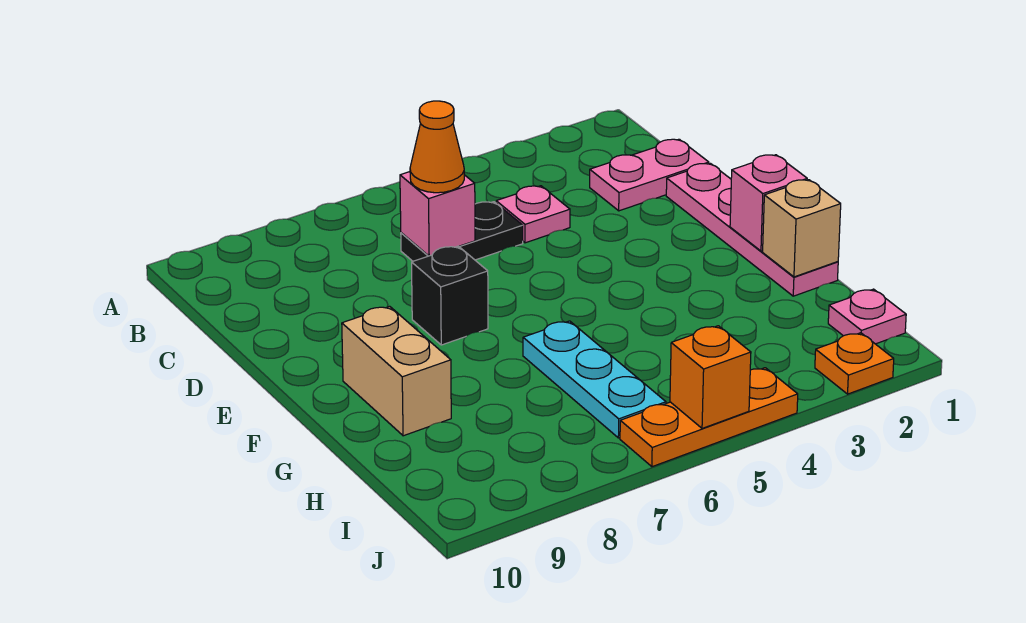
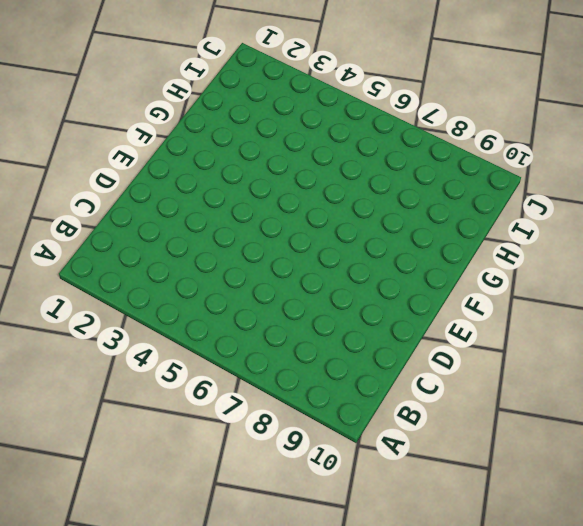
none -> pink 1x2 plate [590,139,709,211]
none -> pink 1x1 plate [496,186,570,243]
none -> black 1x2 plate [401,202,523,261]

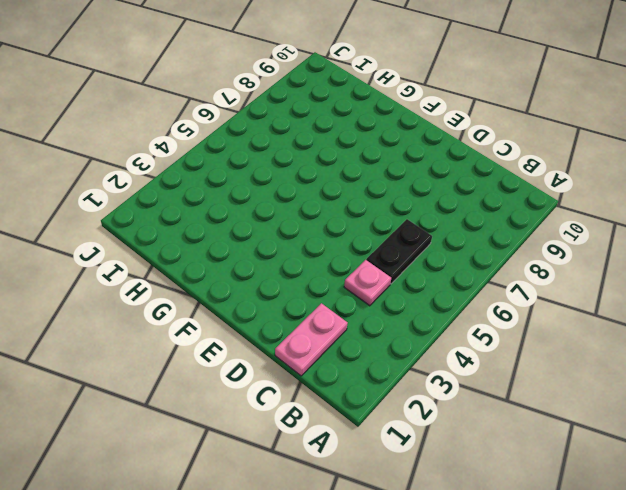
none -> pink 1x4 plate [666,163,838,296]
none -> black 1x1 brick [412,246,488,345]
none -> tan 1x2 brick [342,306,451,436]

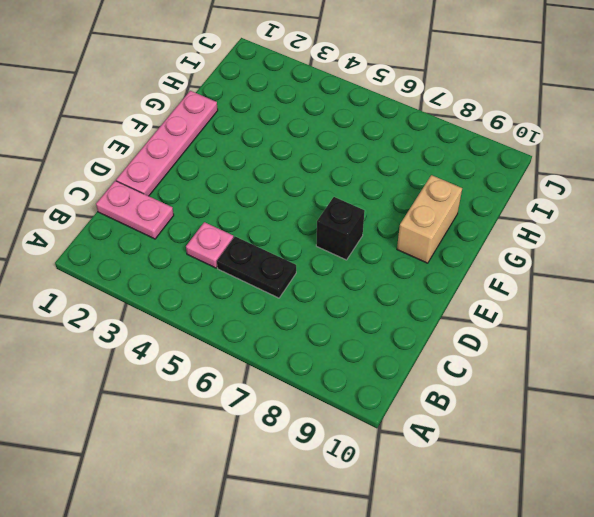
none -> cyan 1x3 plate [523,321,666,438]
none -> pink 1x1 plate [828,289,906,344]
none -> orange 1x1 plate [815,333,894,394]

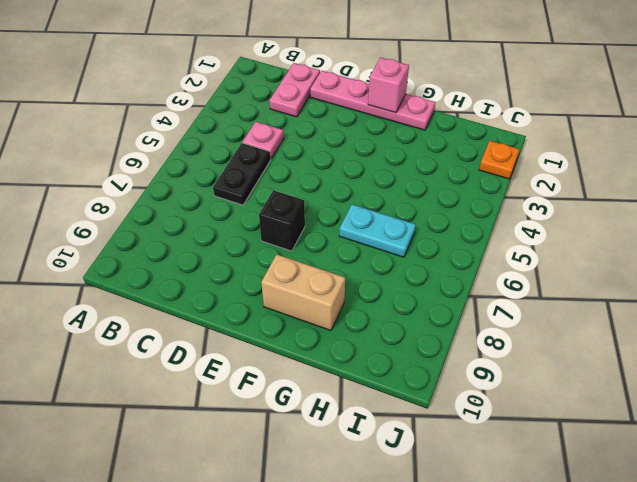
cyan 1x2 plate [339,204,416,257] -> cyan 1x3 plate [523,321,666,438]
none -> pink 1x1 plate [828,289,906,344]
none -> orange 1x3 plate [620,368,798,467]
none -> pink 1x1 brick [400,172,475,256]

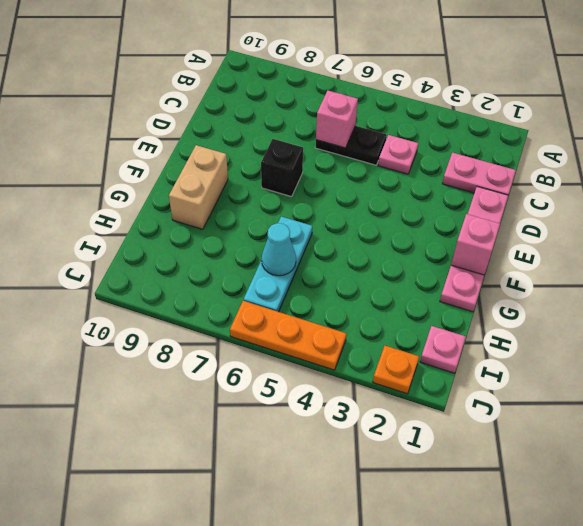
cyan 1x1 cone [262,223,296,276] -> none
none -> tan 1x1 brick [763,180,841,277]
none -> orange 1x1 brick [670,326,751,428]
none -> orange 1x1 cone [410,101,464,193]

